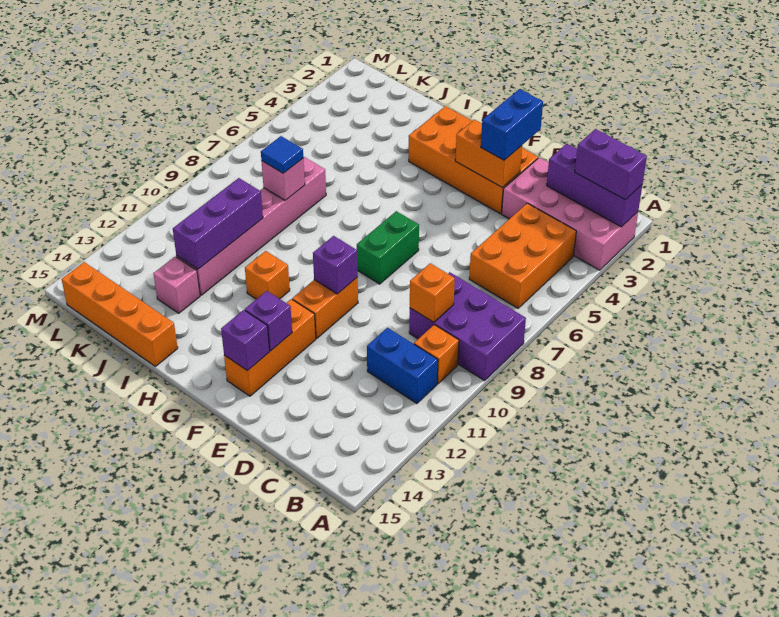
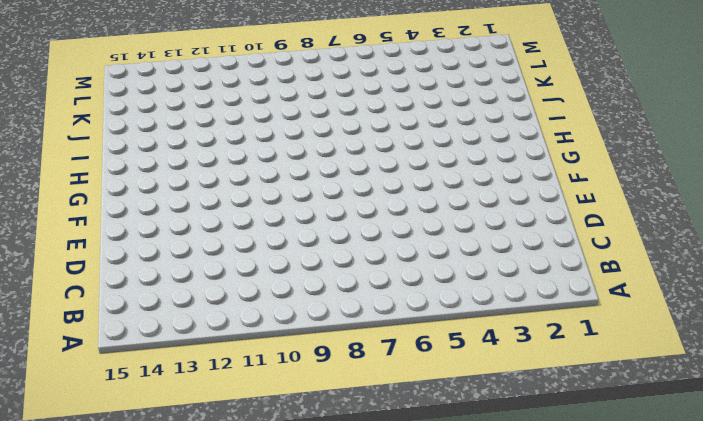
none -> pink 2x4 brick [502,157,638,270]
none -> purple 2x3 brick [409,272,526,381]
none -> orange 2x3 brick [469,203,576,308]

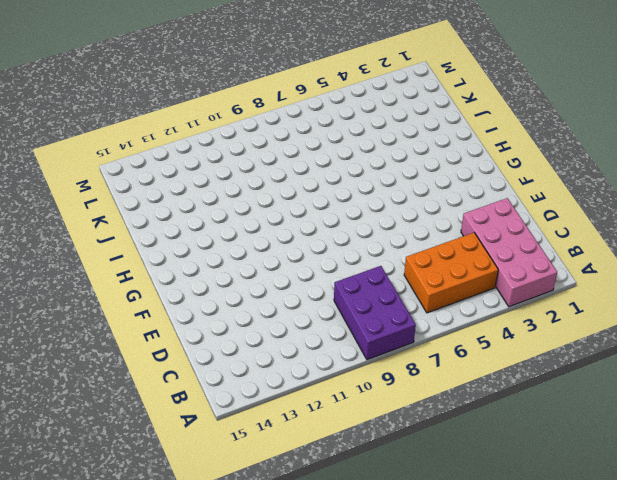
none -> orange 1x1 brick [414,325,459,384]
none -> blue 1x2 brick [367,328,438,404]
none -> orange 2x4 brick [409,106,538,214]

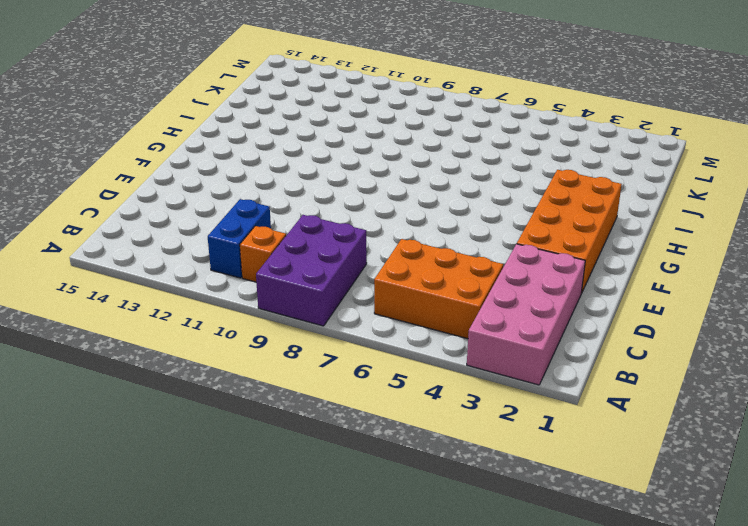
none -> green 1x2 brick [357,211,419,284]
none -> orange 1x2 brick [292,277,358,338]
none -> orange 1x3 brick [224,299,316,396]

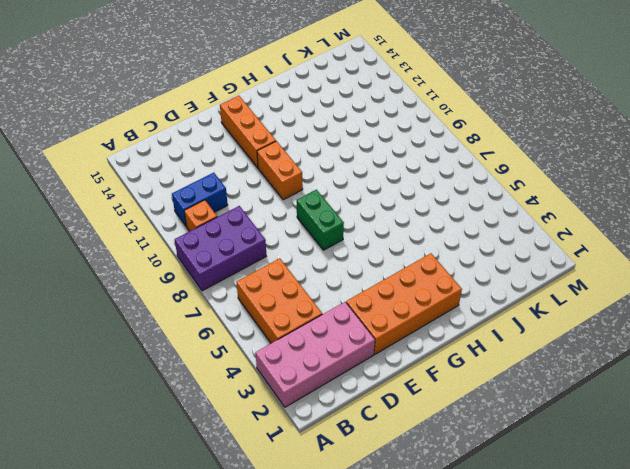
none -> orange 1x1 brick [245,251,290,299]
none -> orange 1x4 brick [62,262,178,366]
none -> pink 1x6 brick [176,157,326,295]

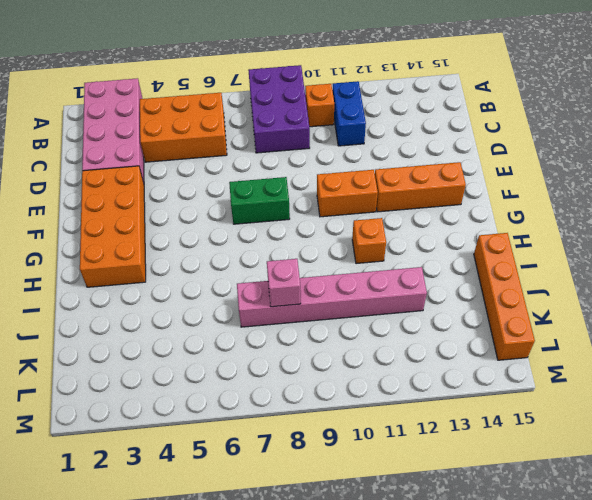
none -> pink 1x1 brick [153,257,200,313]
none -> purple 1x3 brick [547,144,642,227]
none -> orange 1x1 brick [410,263,455,322]

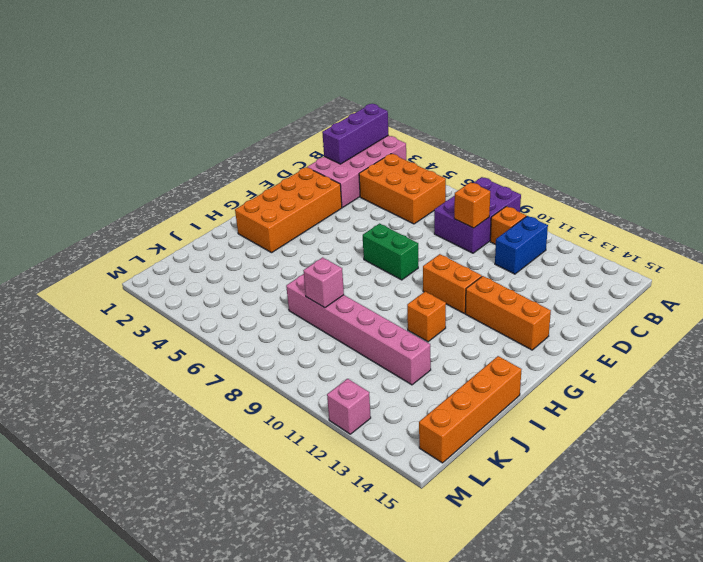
pink 1x1 brick [327,379,371,434] -> pink 1x1 brick moved to [153,257,200,313]
none -> orange 1x2 brick [455,120,522,187]
none -> purple 1x1 brick [313,236,358,294]
none -> purple 1x1 brick [245,291,292,351]

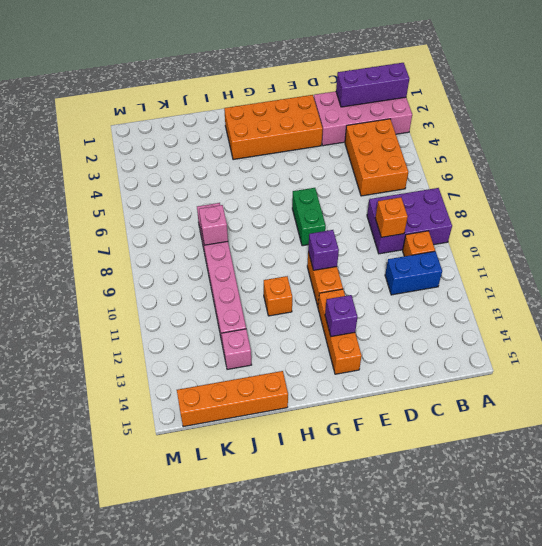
none -> orange 1x2 brick [455,120,522,187]
none -> purple 1x1 brick [221,310,270,371]
none -> purple 1x3 brick [173,178,263,269]

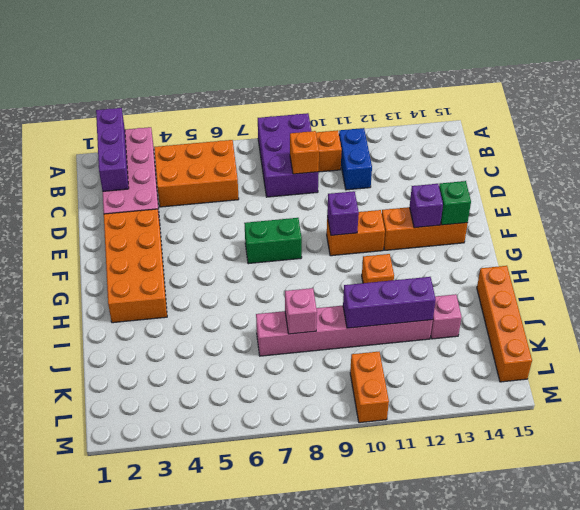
green 1x1 brick [439,181,471,225] -> purple 1x1 brick [221,310,270,371]
orange 1x2 brick [350,352,389,423] -> orange 1x2 brick moved to [455,120,522,187]
none -> purple 1x2 brick [575,129,647,200]
none -> blue 1x2 brick [481,89,543,160]
none -> blue 1x1 tile [261,136,303,173]

